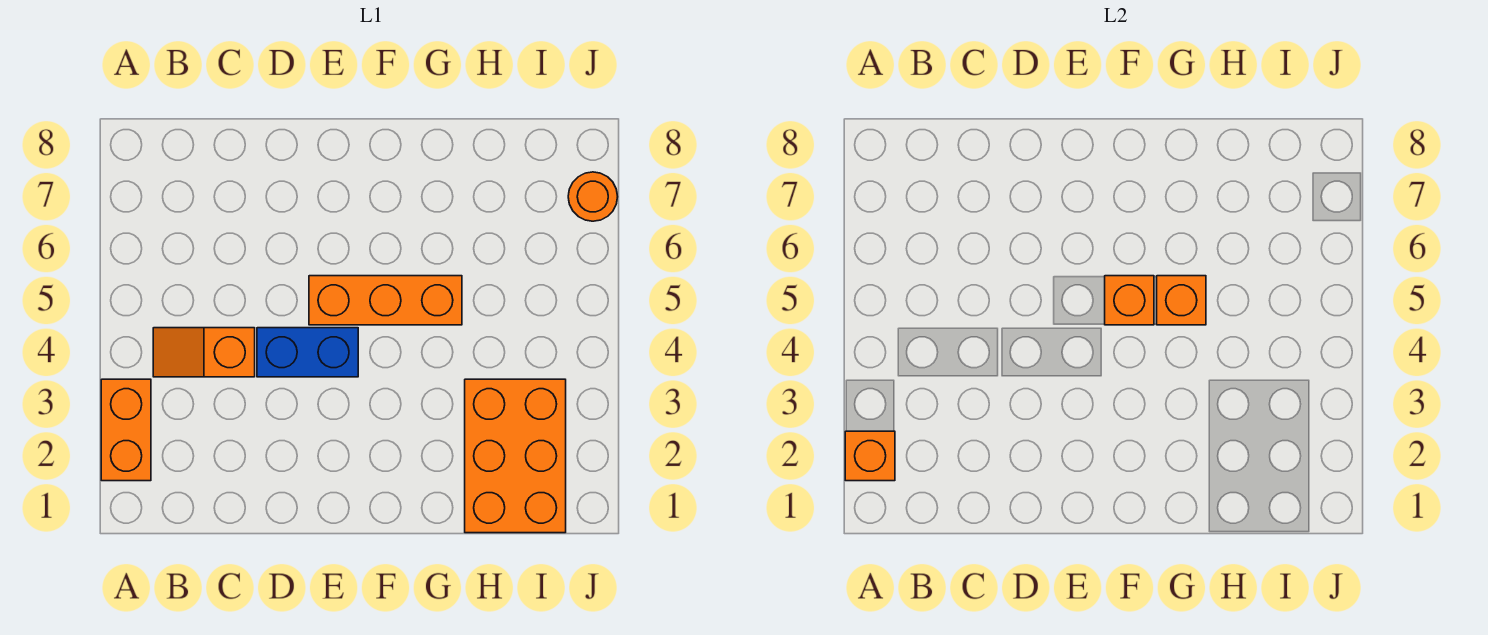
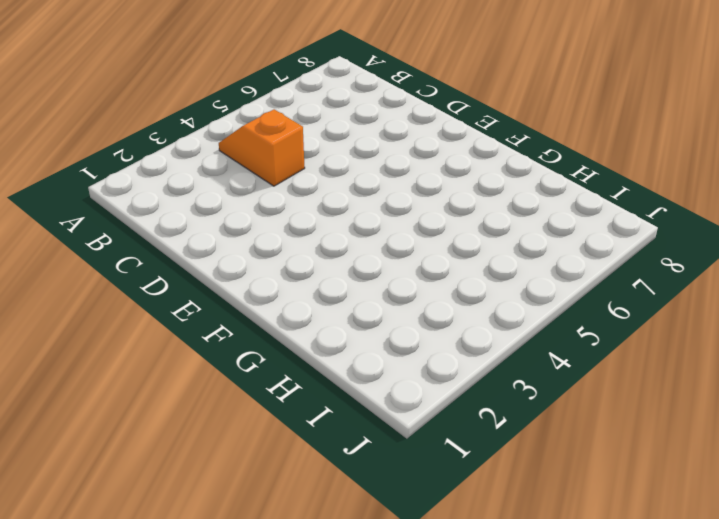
none -> orange 1x2 brick [101,379,151,481]
none -> blue 1x2 brick [257,328,358,377]

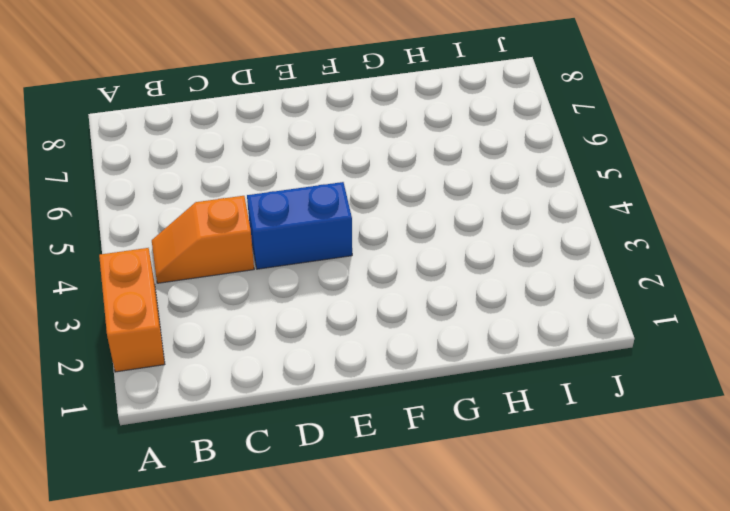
none -> orange 1x3 brick [309,276,462,325]
none -> orange 2x3 brick [465,379,566,533]

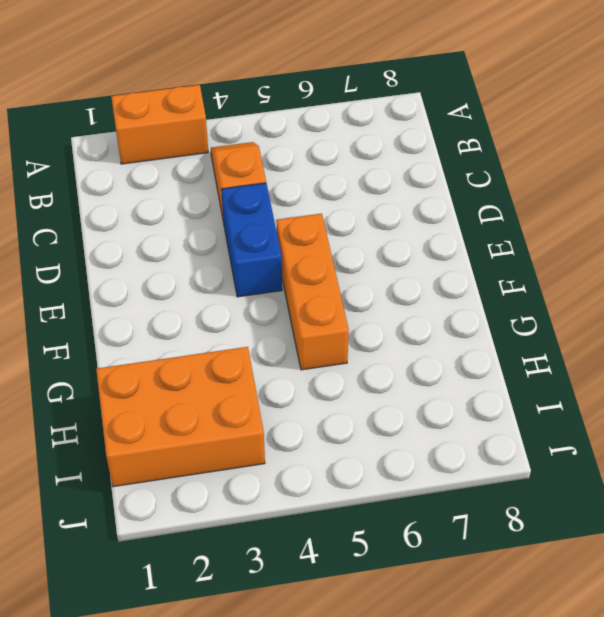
none -> orange 1x1 round brick [568,172,618,221]
none -> orange 1x1 brick [845,431,895,481]

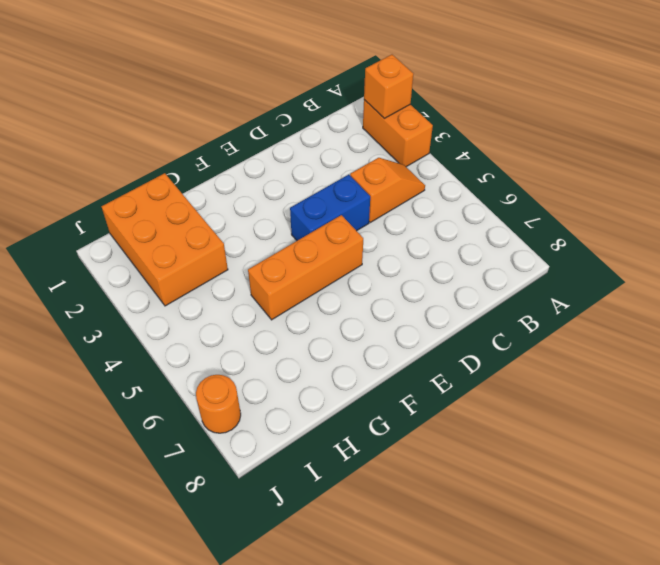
none -> orange 1x1 brick [1105,276,1154,325]
none -> orange 1x1 brick [1157,276,1206,325]

